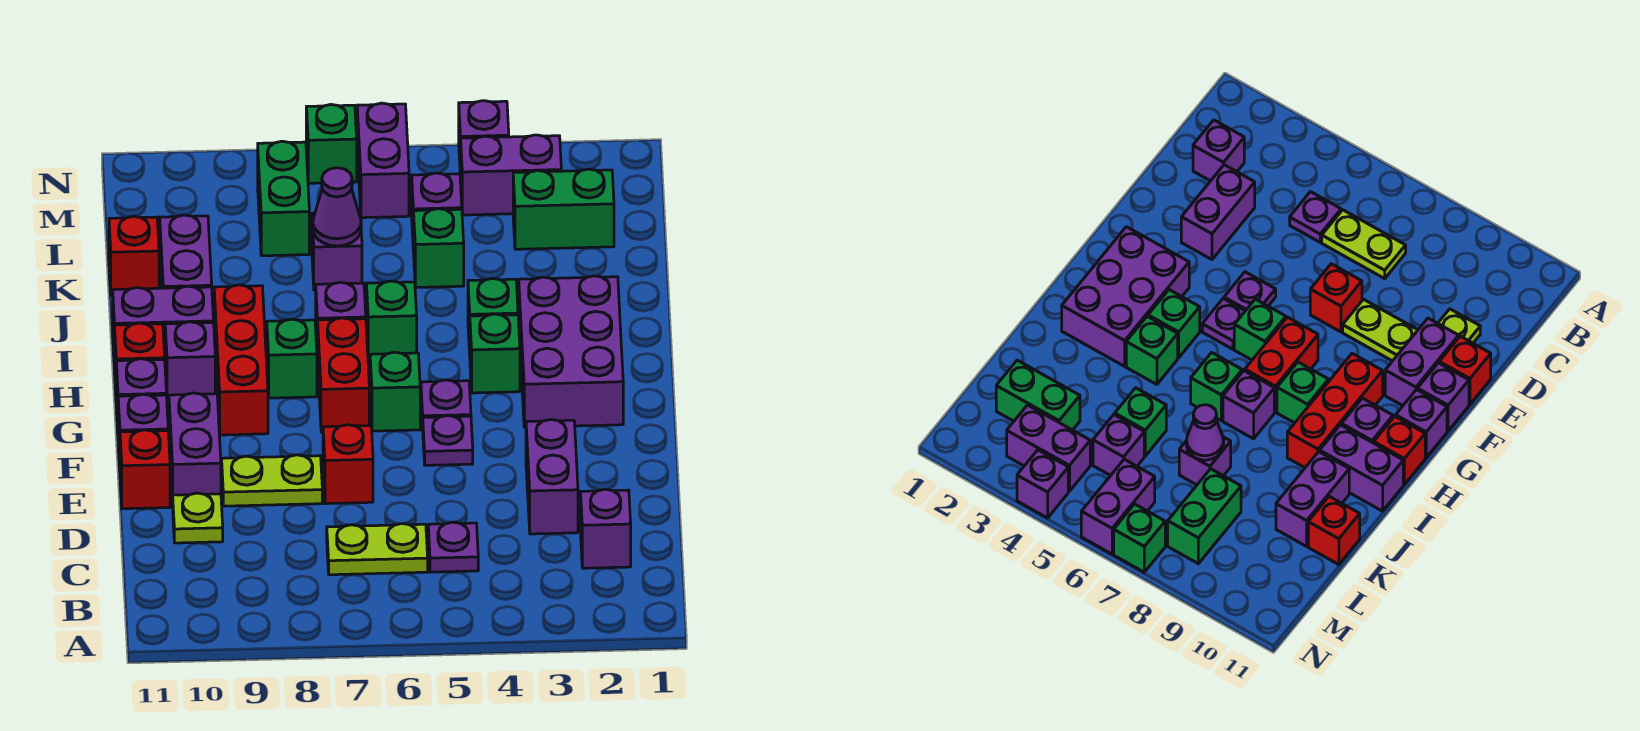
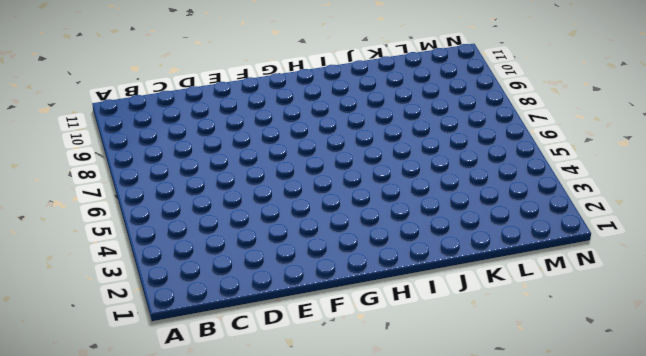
none -> purple 1x1 brick [581,489,631,568]
none -> purple 1x1 plate [428,522,478,572]
none -> lime 1x2 plate [327,524,428,575]
none -> purple 1x2 brick [526,420,578,534]

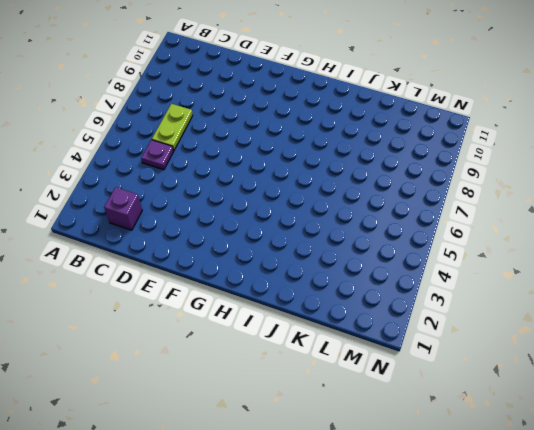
none -> purple 1x2 brick [526,420,578,534]
none -> lime 1x1 plate [173,493,223,543]
none -> red 1x1 brick [323,425,373,504]
none -> lime 1x2 plate [222,455,322,506]

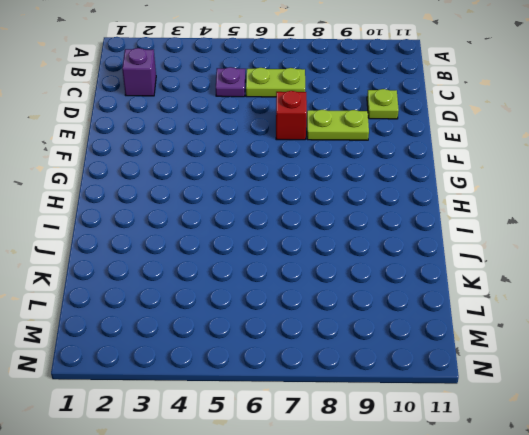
none -> purple 1x2 brick [526,420,578,534]
none -> purple 1x2 brick [169,393,221,506]
none -> red 1x1 brick [120,430,170,509]
none -> purple 1x1 plate [423,416,473,465]

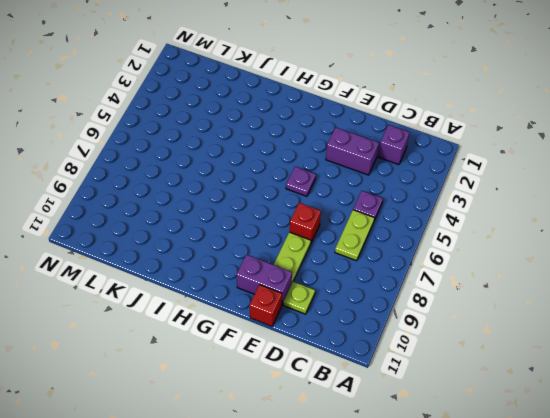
none -> purple 1x1 brick [118,394,168,464]
none -> purple 2x3 brick [519,276,623,427]
none -> purple 1x1 plate [421,380,471,426]
none -> green 1x1 brick [370,352,420,431]

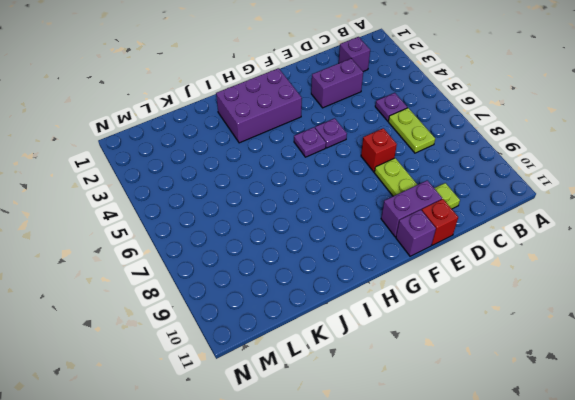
none -> green 1x1 brick [370,352,420,431]
none -> red 1x2 brick [318,318,369,432]
none -> red 1x3 brick [214,285,268,435]
none -> purple 1x1 brick [116,359,166,425]

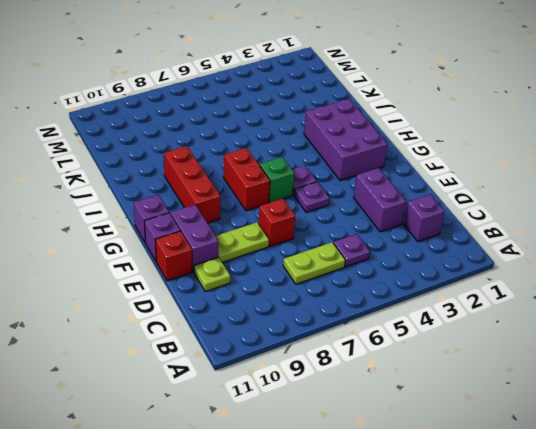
none -> green 1x1 brick [470,314,520,393]
none -> green 1x1 brick [267,319,317,398]
none -> purple 1x1 brick [165,322,215,401]
none -> red 1x1 brick [115,323,165,387]

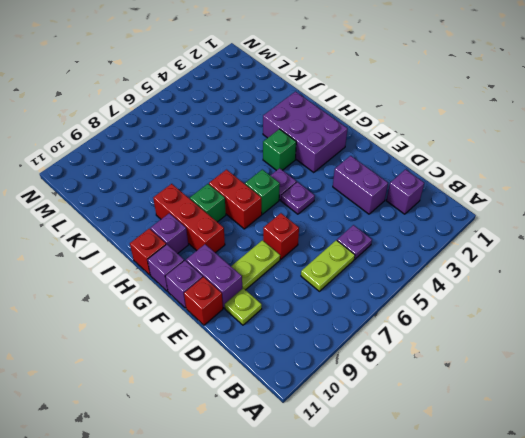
none -> green 1x1 brick [468,279,518,353]
none -> green 1x1 brick [366,281,417,360]
none -> purple 1x1 brick [316,282,366,361]
none -> purple 1x2 brick [113,286,214,366]

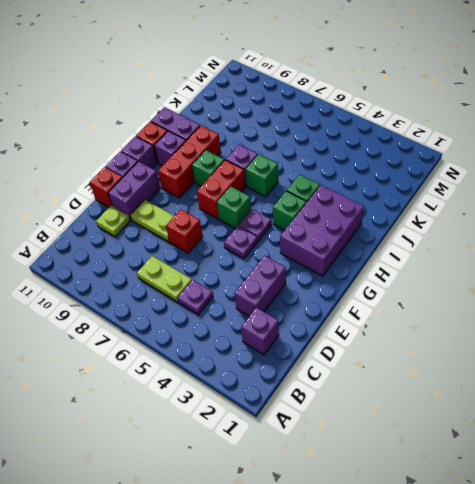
none -> purple 1x2 brick [160,215,212,288]
none -> green 1x1 brick [414,209,464,287]
none -> purple 1x1 brick [312,212,362,290]
none -> red 1x1 brick [109,216,159,295]

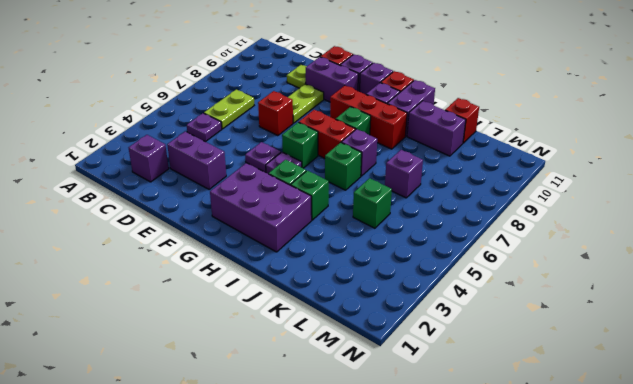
none -> green 1x2 brick [513,169,614,249]
none -> purple 1x1 brick [412,173,462,252]
none -> green 1x2 brick [258,141,309,256]
none -> purple 1x2 brick [460,135,561,215]

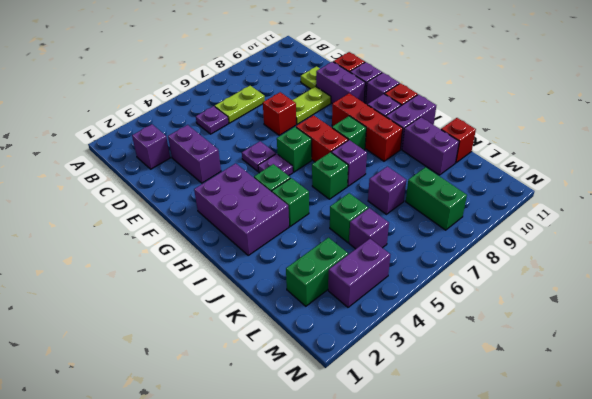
none -> purple 1x2 brick [357,103,409,218]
none -> purple 1x1 brick [459,101,509,179]
none -> green 1x1 brick [306,105,357,183]
none -> purple 1x1 cone [313,168,361,246]

